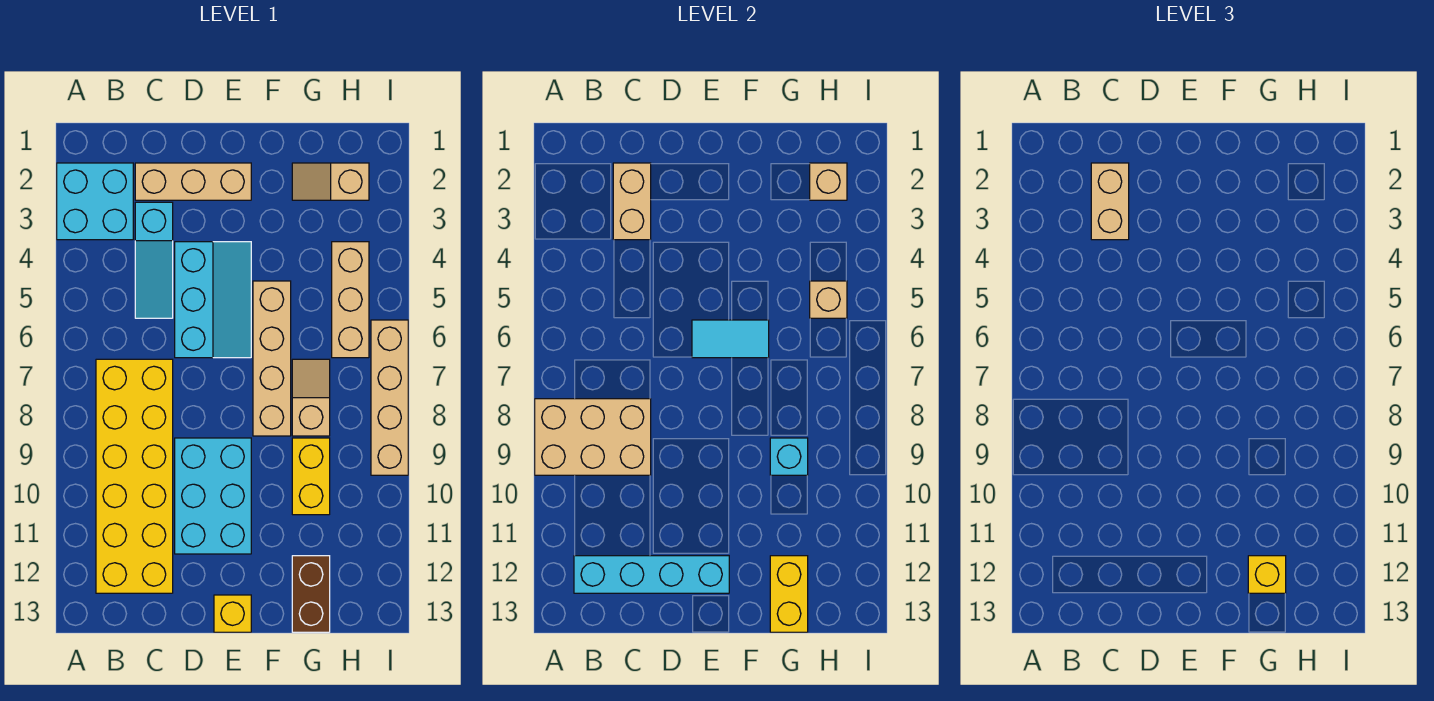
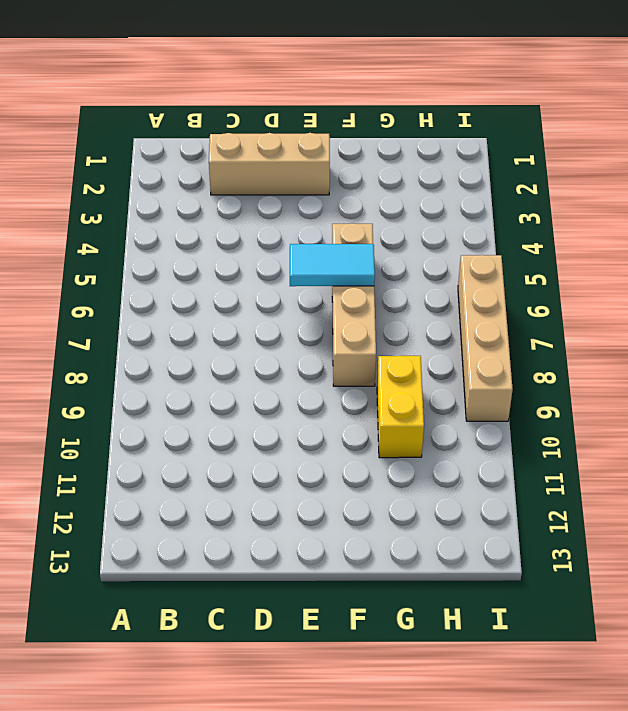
none -> cyan 2x2 brick [57,163,133,240]
none -> yellow 2x6 brick [96,359,173,593]
none -> cyan 1x3 slope [135,202,173,318]

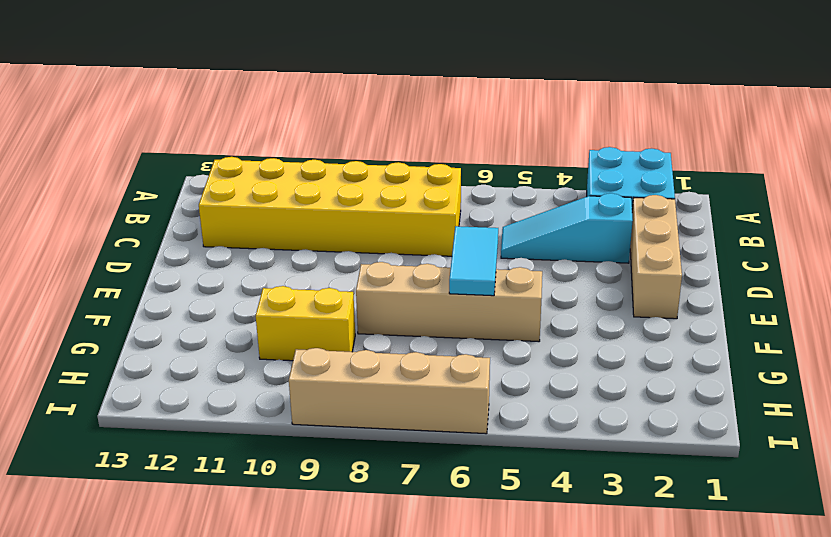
none -> cyan 2x3 slope [175,242,251,358]
none -> cyan 2x3 brick [175,438,251,554]
none -> yellow 1x1 brick [214,595,251,632]

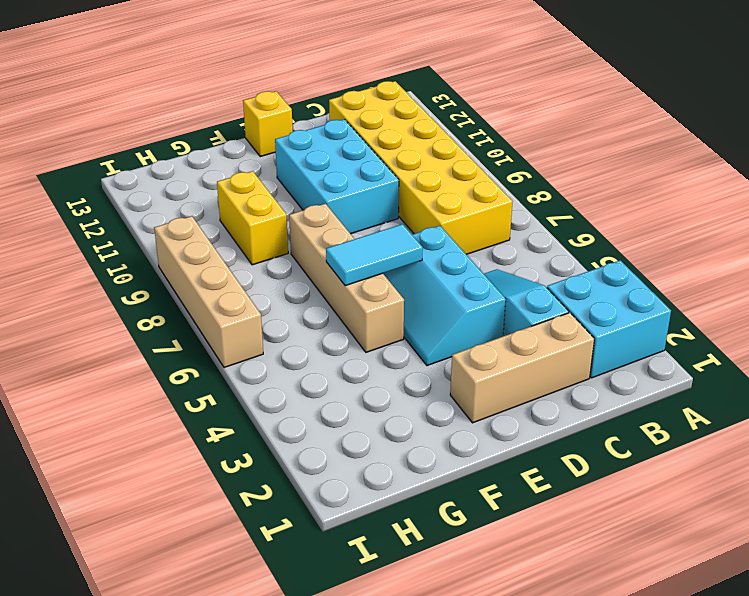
none -> tan 1x2 slope [292,163,369,200]
none -> tan 1x2 slope [292,359,330,436]
none -> brown 1x2 brick [292,556,330,632]

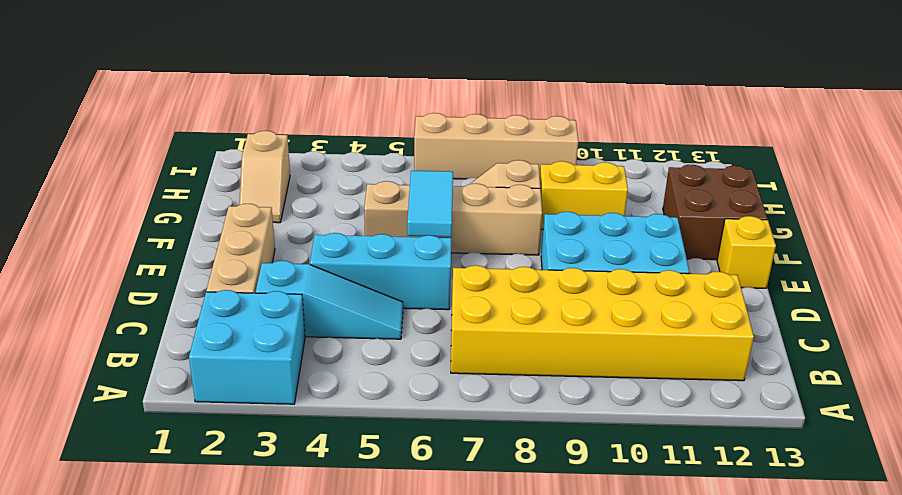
brown 2x2 brick [663,165,767,260] -> brown 1x2 brick [292,556,330,632]
none -> tan 1x3 brick [332,242,369,358]
none -> tan 2x3 brick [535,399,651,475]
none -> cyan 1x4 brick [574,556,729,593]

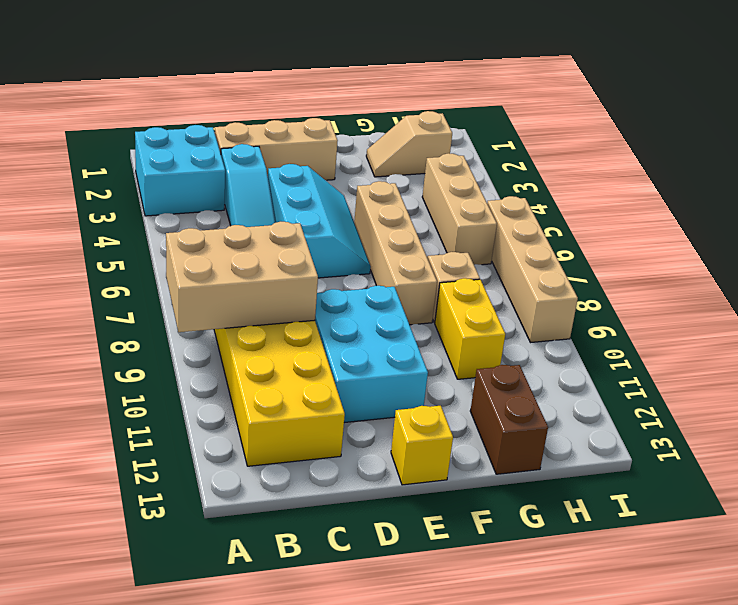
none -> cyan 1x4 brick [574,556,729,593]
none -> tan 1x2 brick [613,163,651,240]
none -> cyan 1x2 tile [692,320,769,358]

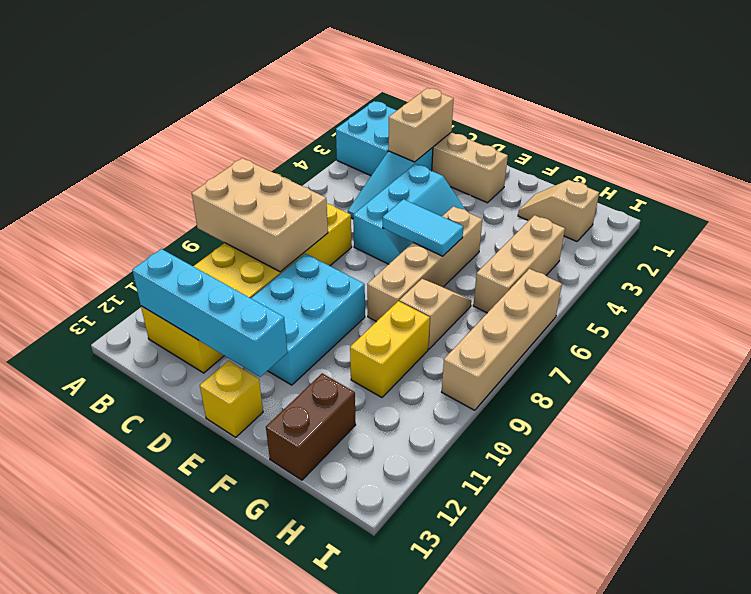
none -> cyan 1x1 brick [770,438,808,475]
none -> yellow 1x2 brick [770,556,808,632]
none -> tan 1x1 brick [810,163,847,200]

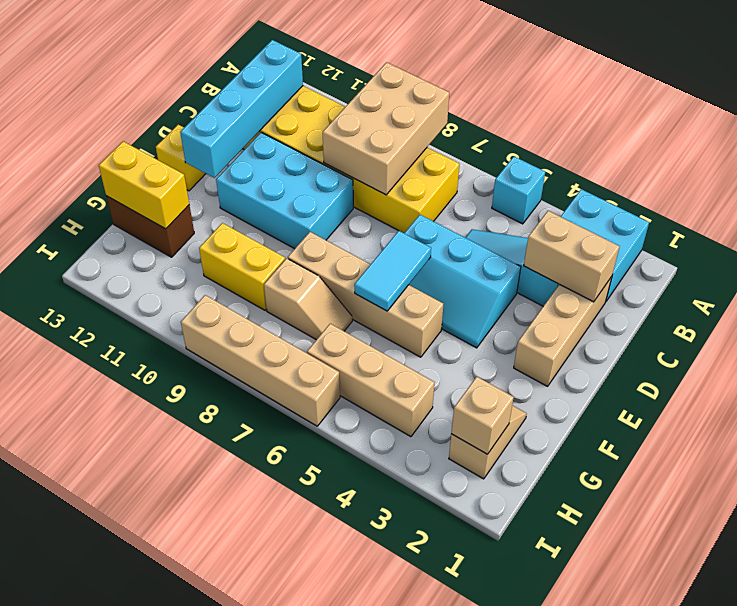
cyan 1x1 brick [492,157,545,224] -> cyan 1x1 brick moved to [770,438,808,475]
none -> tan 1x1 brick [810,281,847,318]
none -> tan 1x2 brick [1091,163,1129,240]
none -> yellow 1x1 brick [1248,556,1286,593]

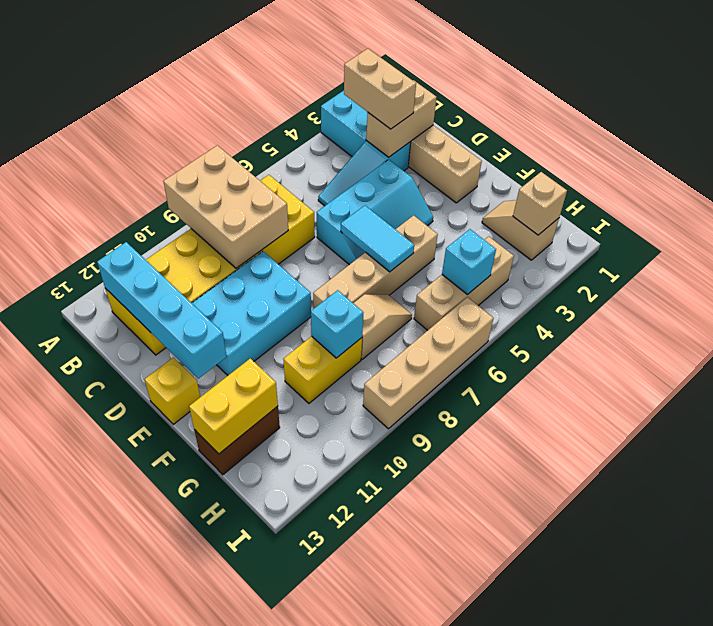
tan 1x2 brick [344,49,416,129] -> tan 1x2 brick turned to [1091,163,1129,240]
cyan 1x1 brick [442,229,496,295] -> tan 1x1 brick [810,281,847,318]
none -> yellow 1x1 brick [1248,556,1286,593]

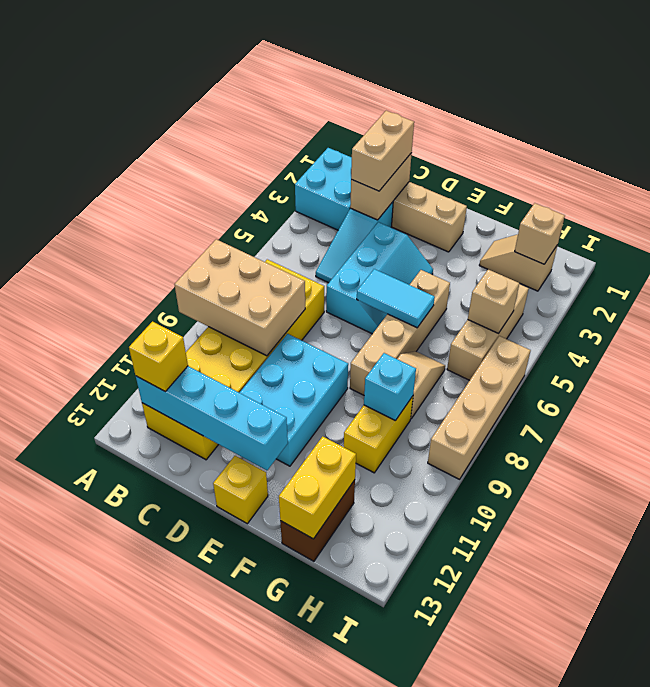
yellow 1x1 brick [129,322,188,391] -> yellow 1x1 brick moved to [1248,556,1286,593]

